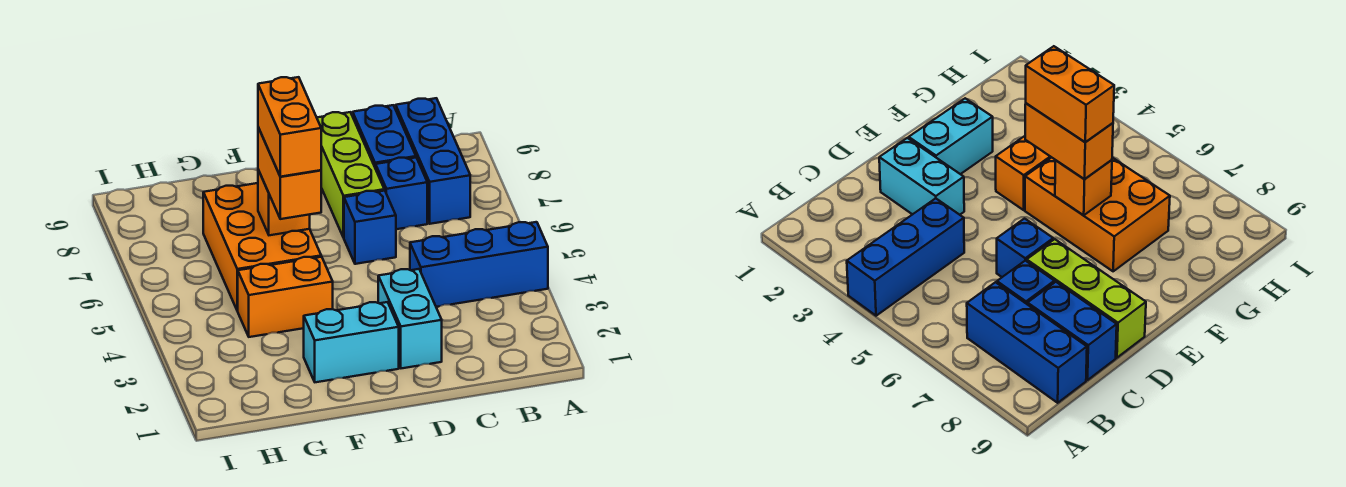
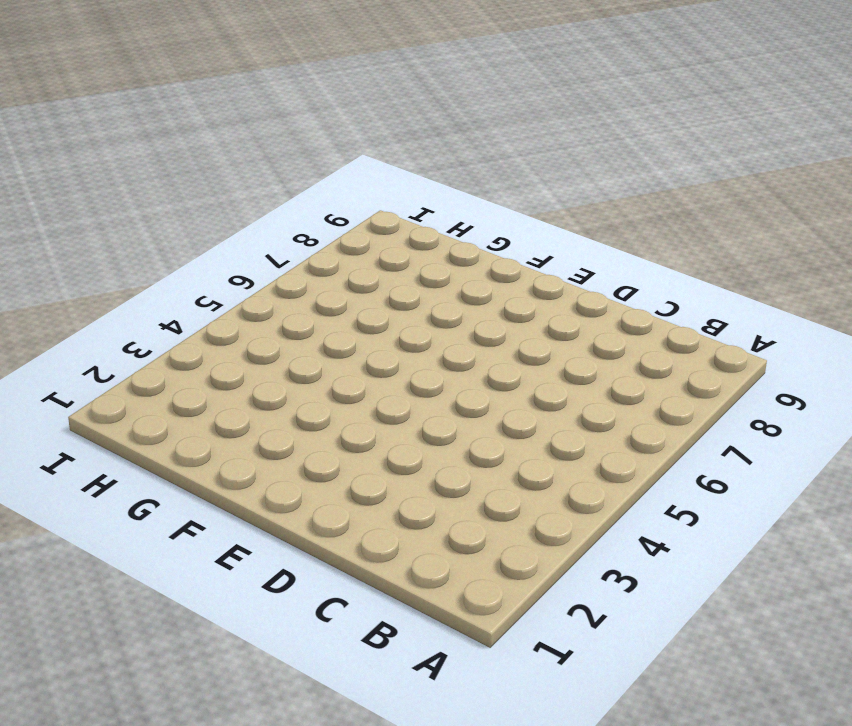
none -> blue 1x3 brick [410,222,548,307]
none -> blue 1x3 brick [396,98,470,224]
none -> blue 1x1 brick [376,158,427,229]

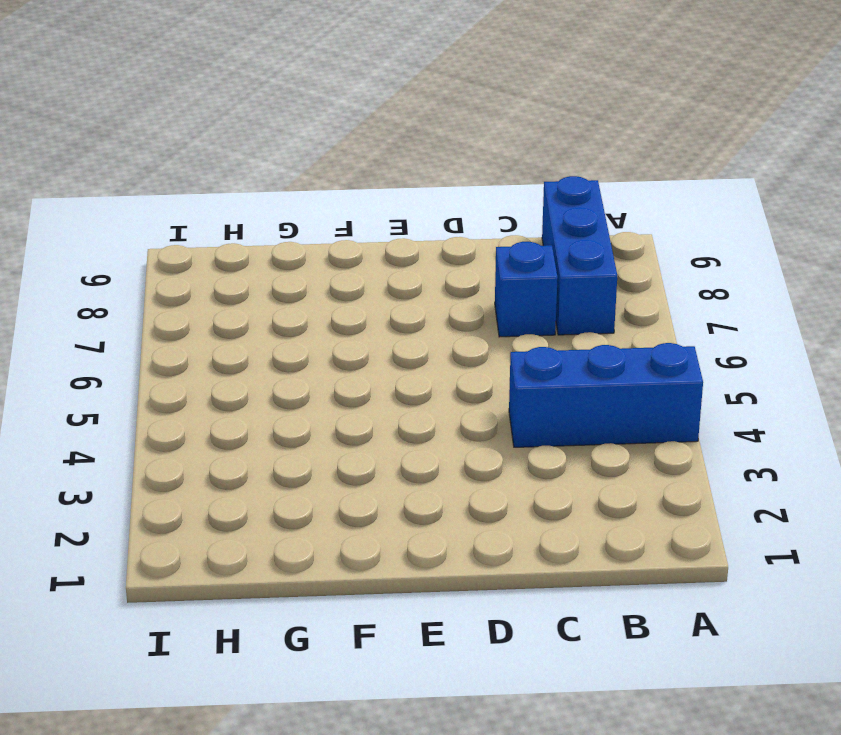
none -> blue 1x2 brick [353,105,416,169]
none -> cyan 1x2 brick [378,269,442,368]
none -> blue 1x1 brick [344,191,396,264]

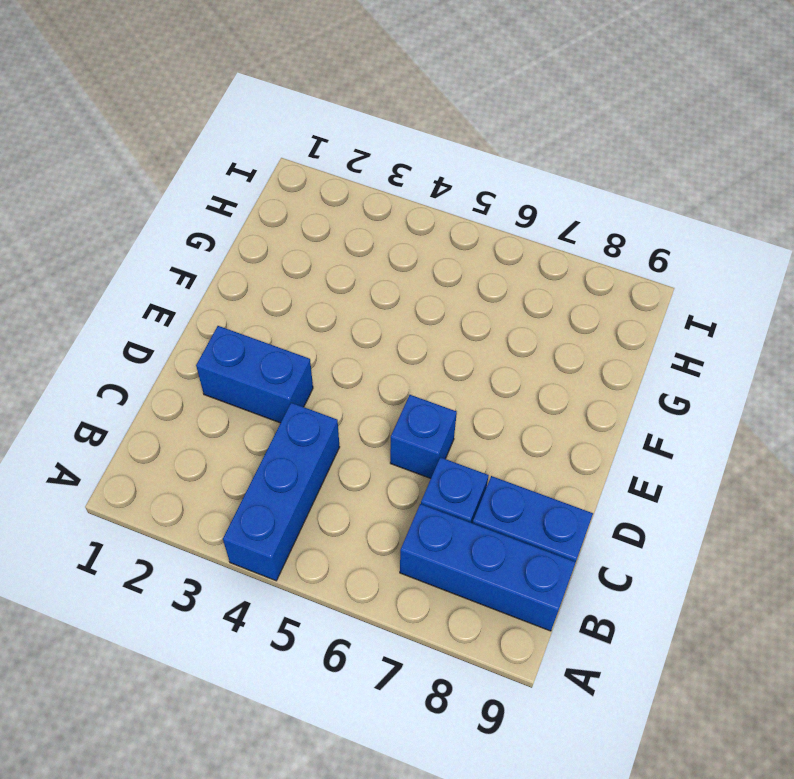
blue 1x2 brick [196,326,313,423] -> cyan 1x2 brick [378,269,442,368]
none -> lime 1x3 brick [317,112,384,238]
none -> cyan 1x2 brick [304,302,399,382]
none -> orange 1x2 brick [238,257,333,337]

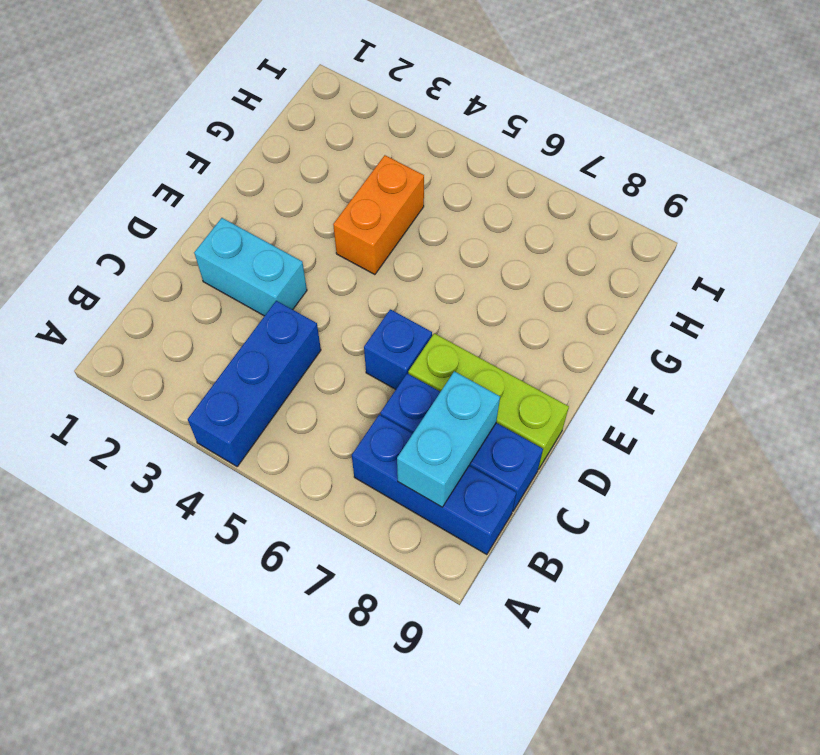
cyan 1x2 brick [397,371,500,507] -> cyan 1x2 brick moved to [304,302,399,382]
none -> orange 2x3 brick [203,183,321,311]
none -> orange 1x1 brick [258,170,310,235]
none -> orange 1x2 brick [258,127,321,219]

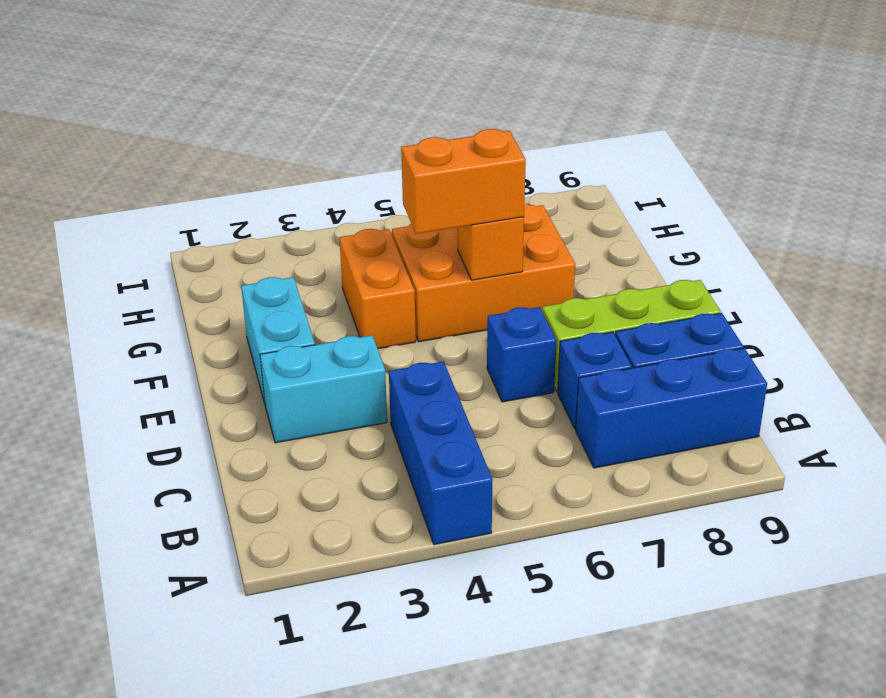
none -> orange 1x2 brick [258,77,321,177]

